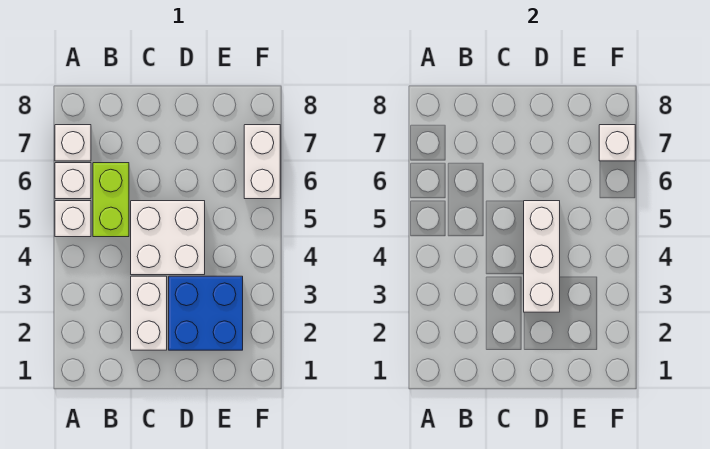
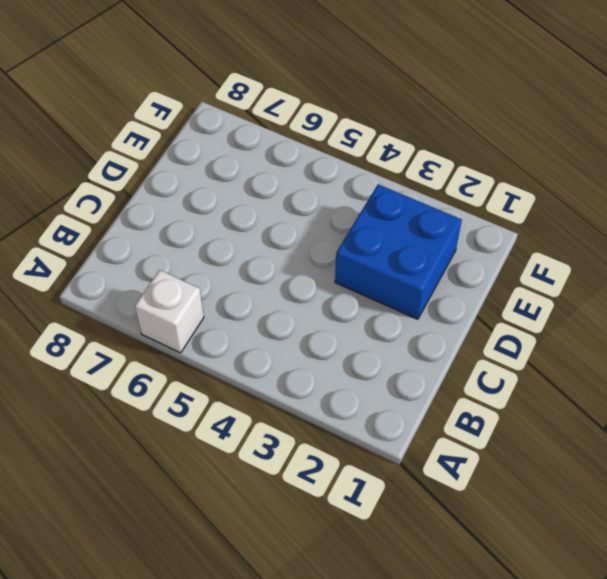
none -> white 1x1 brick [55,201,91,237]
none -> white 1x1 brick [55,125,91,161]

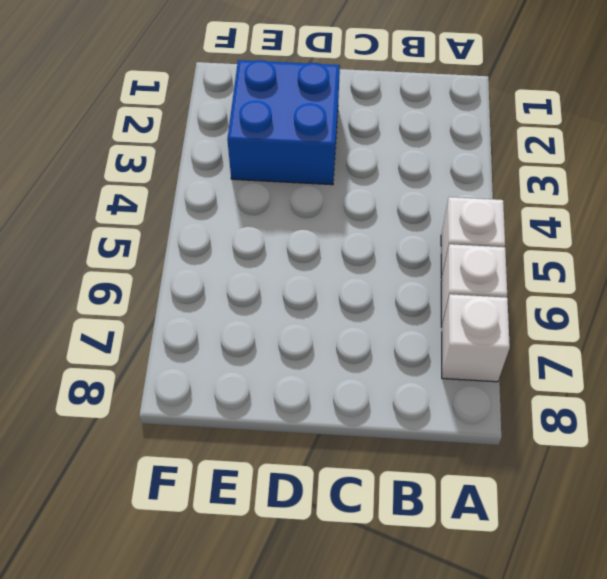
none -> lime 1x2 brick [93,163,129,237]
none -> white 1x2 brick [131,276,167,350]

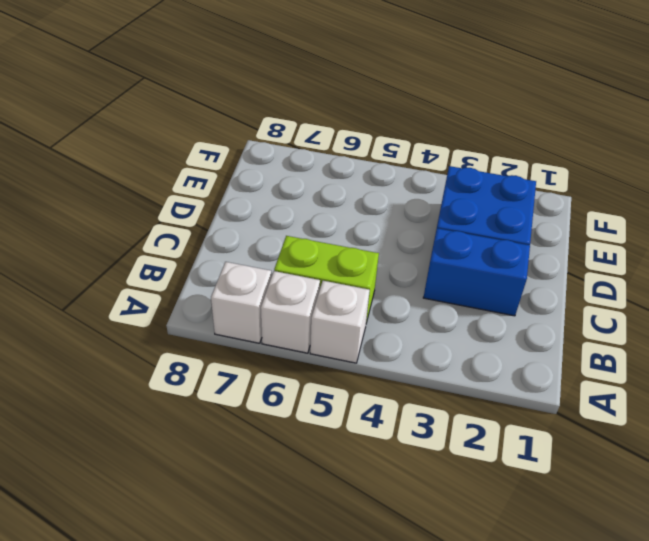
blue 1x2 brick [423,228,530,316] -> white 1x2 brick [131,276,167,350]
none -> white 2x2 brick [131,201,205,275]
none -> white 1x2 brick [244,125,280,199]

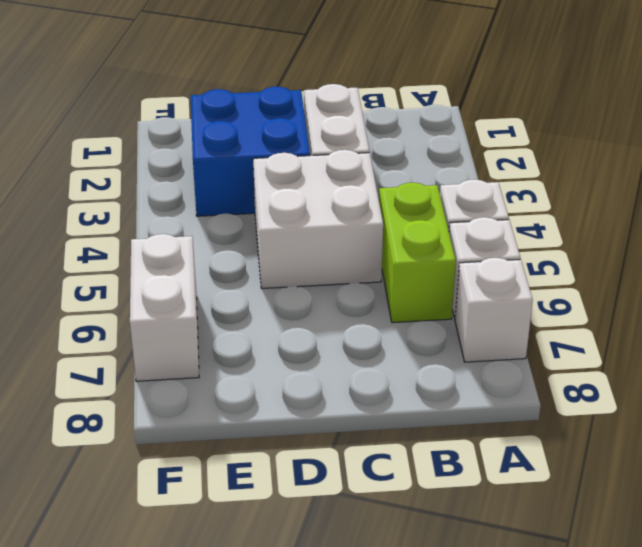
none -> white 1x3 brick [524,201,560,312]
none -> white 1x1 brick [599,125,635,161]

